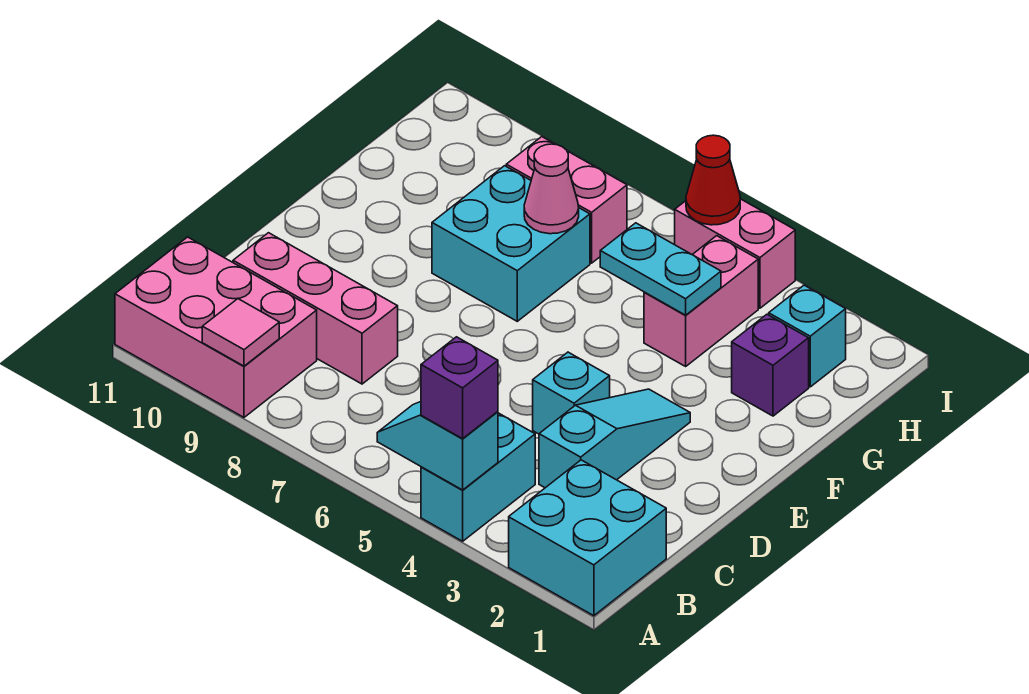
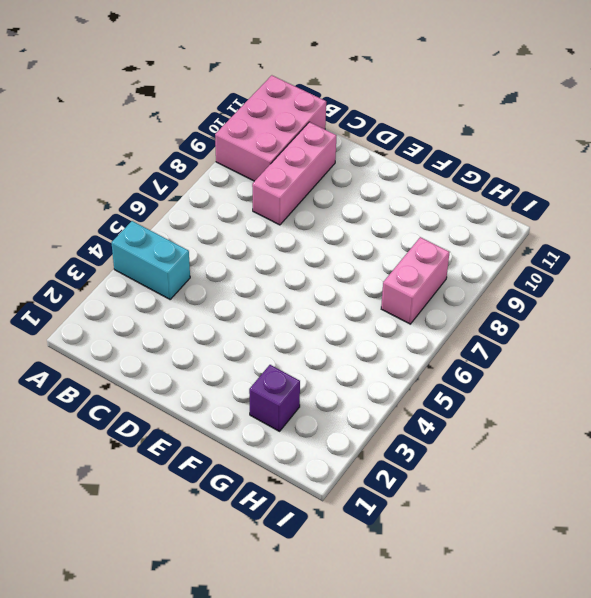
none -> cyan 2x2 brick [509,460,666,616]
none -> cyan 1x3 slope [539,389,690,488]
none -> cyan 1x1 brick [533,352,610,434]

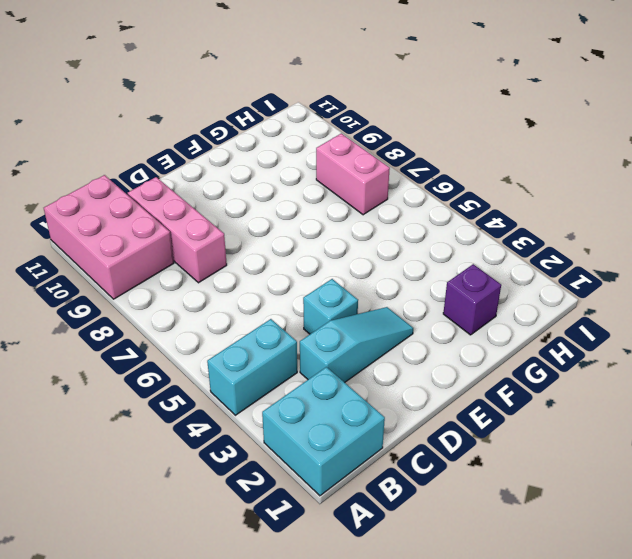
none -> cyan 2x2 brick [432,166,590,321]
none -> pink 1x2 brick [644,236,758,366]
none -> cyan 1x1 brick [769,285,846,387]

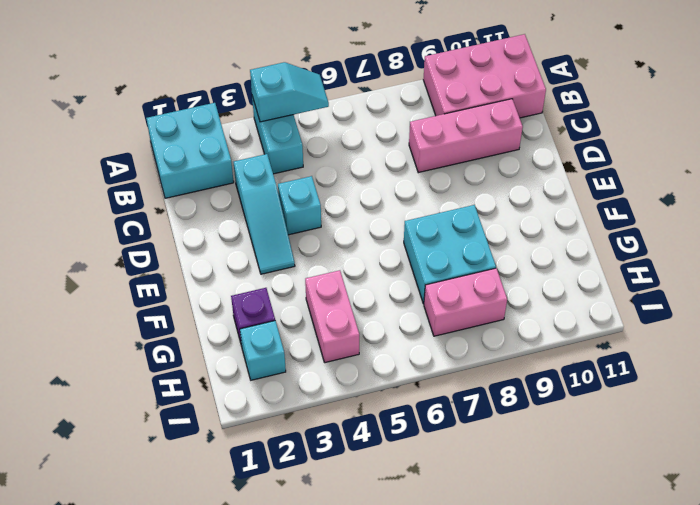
none -> pink 1x2 brick [674,199,795,308]
none -> pink 1x1 tile [202,299,279,366]
none -> cyan 1x2 plate [600,223,721,315]

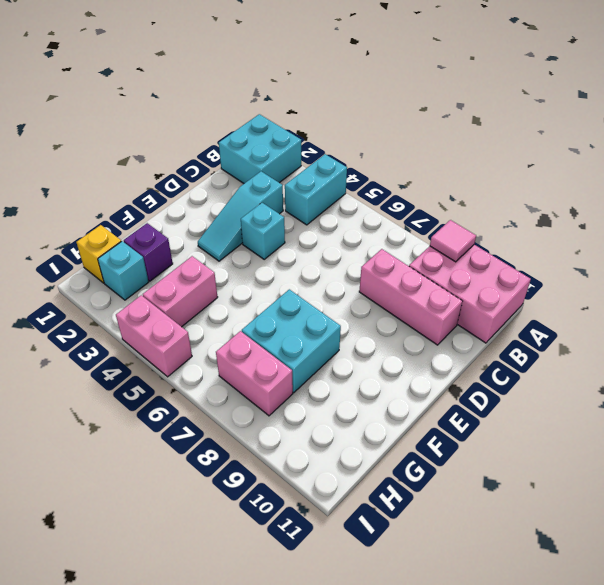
yellow 1x1 brick [76,225,121,283] -> none
none -> cyan 1x2 slope [377,402,498,490]
none -> cyan 1x2 plate [600,223,721,315]
none -> pink 1x1 cone [524,144,579,234]

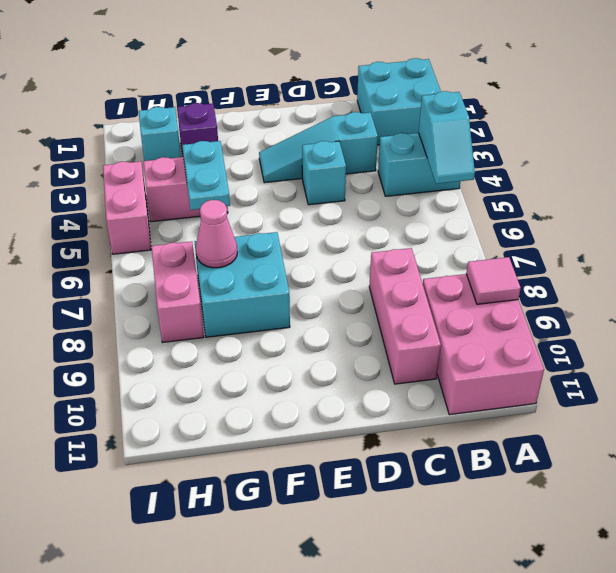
none -> red 1x1 cone [686,135,740,225]
none -> purple 1x1 brick [421,337,498,439]

